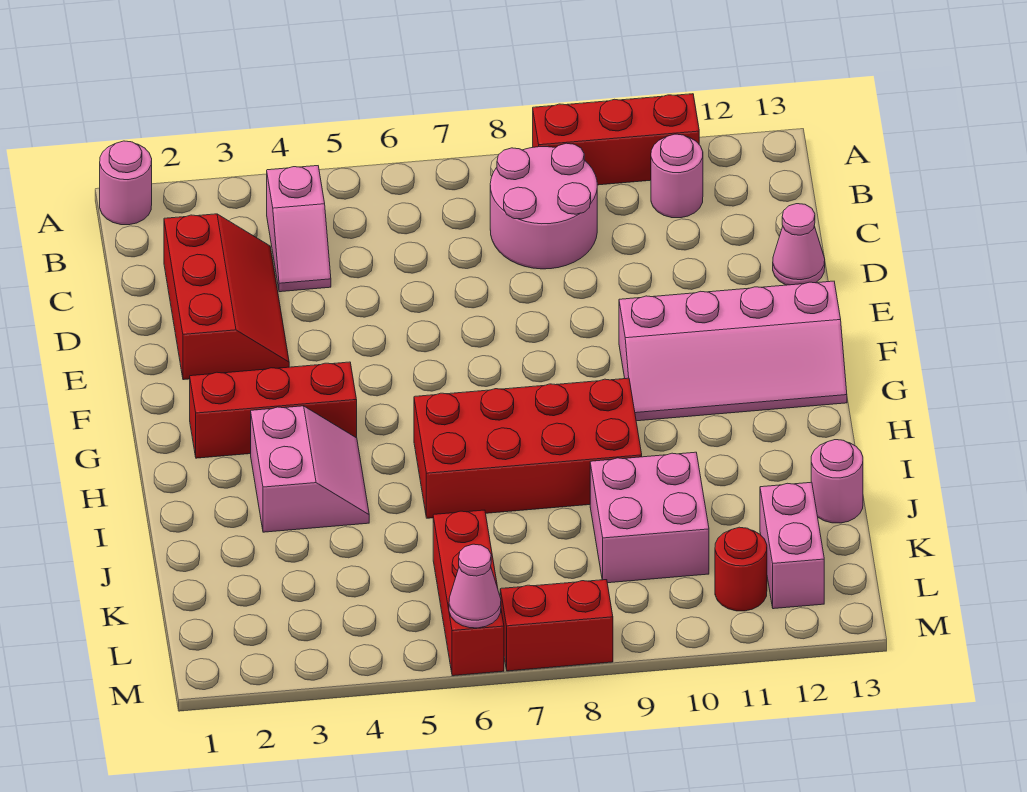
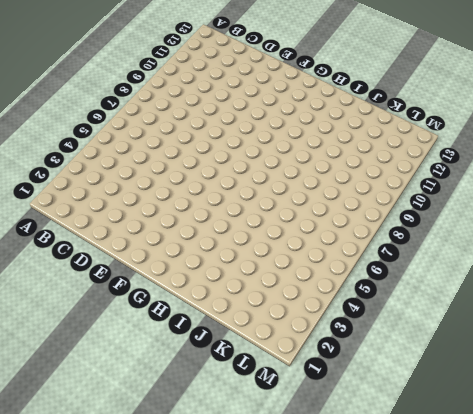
none -> pink 1x1 round brick [100,141,152,225]
none -> red 1x3 brick [533,94,699,185]
none -> pink 1x2 slope [267,166,331,292]

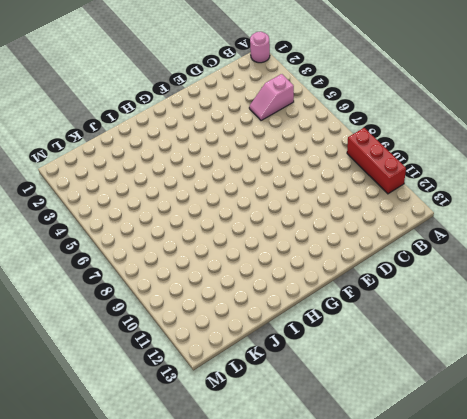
none -> pink 2x2 round brick [490,143,597,269]
none -> pink 1x1 round brick [651,134,703,218]
none -> red 2x3 slope [164,214,289,380]

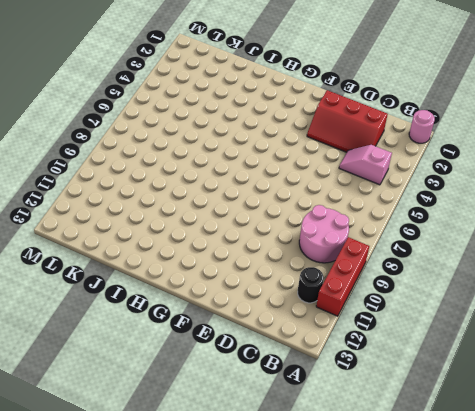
black 1x1 round brick [298,267,324,303] -> pink 1x1 round brick [651,134,703,218]
none -> pink 1x1 cone [773,204,825,285]
none -> pink 2x4 slope [619,281,847,421]
none -> red 1x3 brick [190,362,357,458]

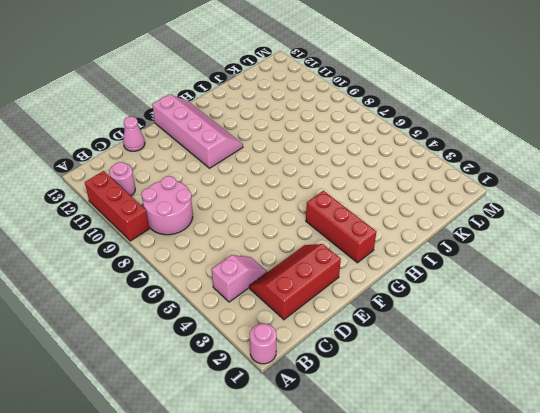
none -> pink 2x2 slope [251,406,369,532]
none -> red 2x4 brick [414,378,642,518]
none -> pink 2x2 brick [590,452,709,583]

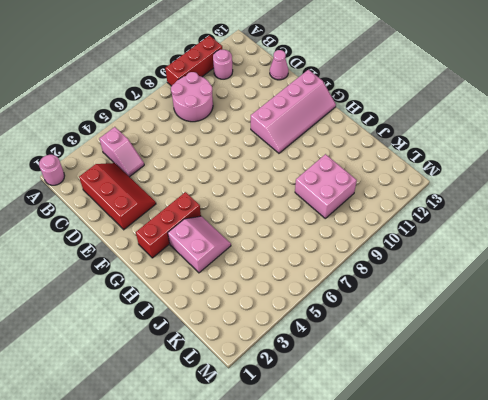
none -> red 2x4 brick [414,378,642,518]
none -> pink 1x1 round brick [811,440,863,523]
none -> red 1x3 brick [433,510,504,676]

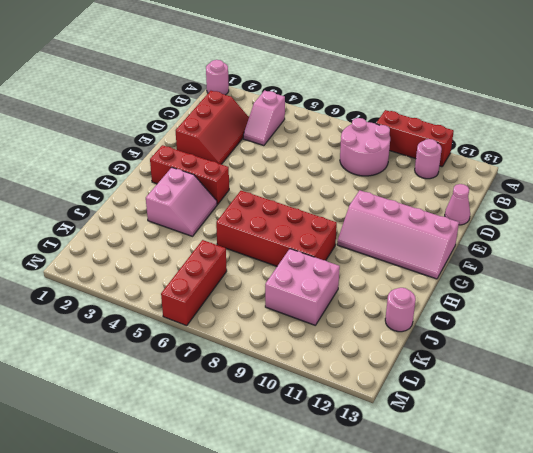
none -> pink 1x2 brick [760,482,824,609]
none -> red 1x1 round brick [715,527,767,611]
none -> red 1x2 brick [500,580,613,671]

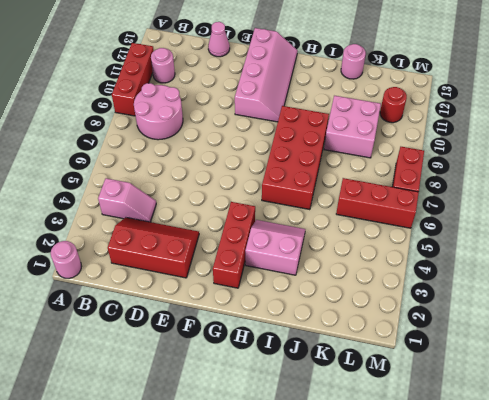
none -> pink 1x2 brick [760,482,824,609]
none -> pink 1x1 cone [449,544,501,628]

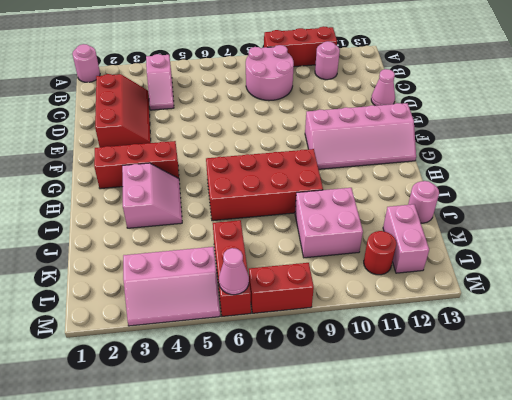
pink 2x3 slope [123,247,220,326] -> none

